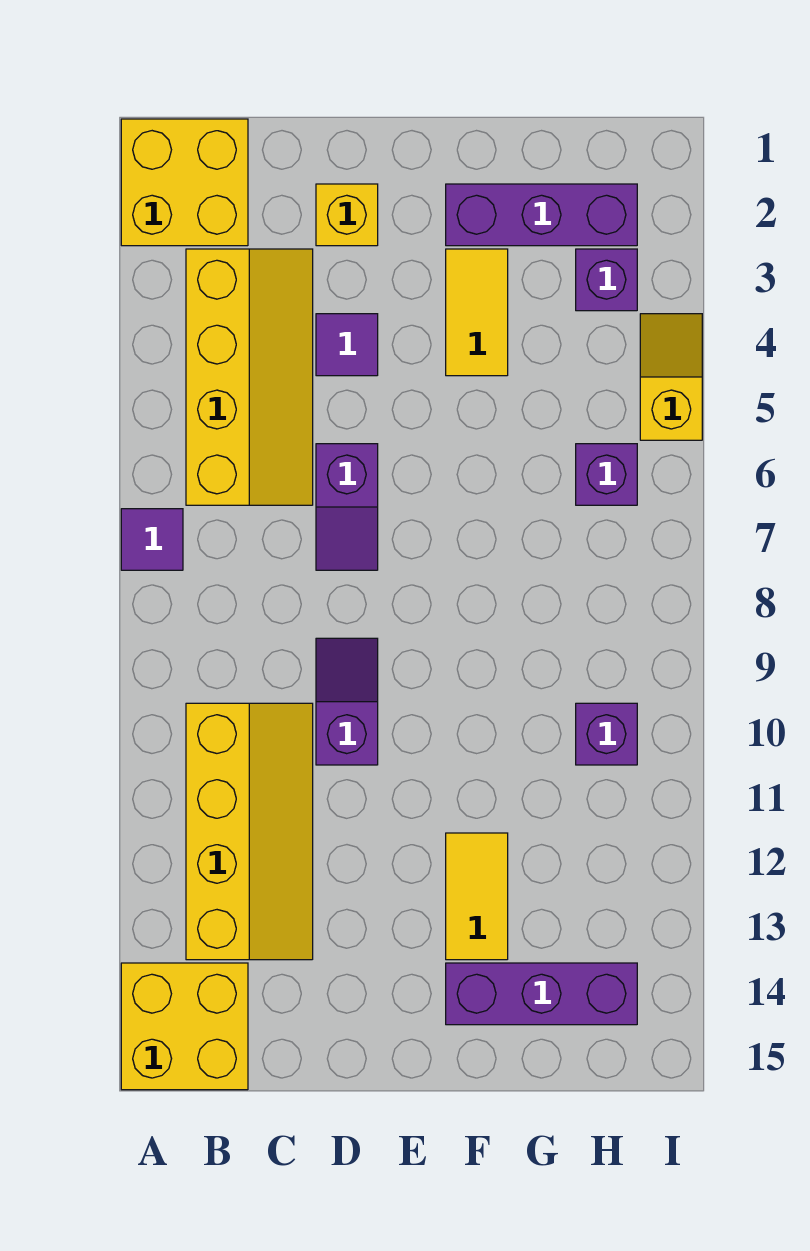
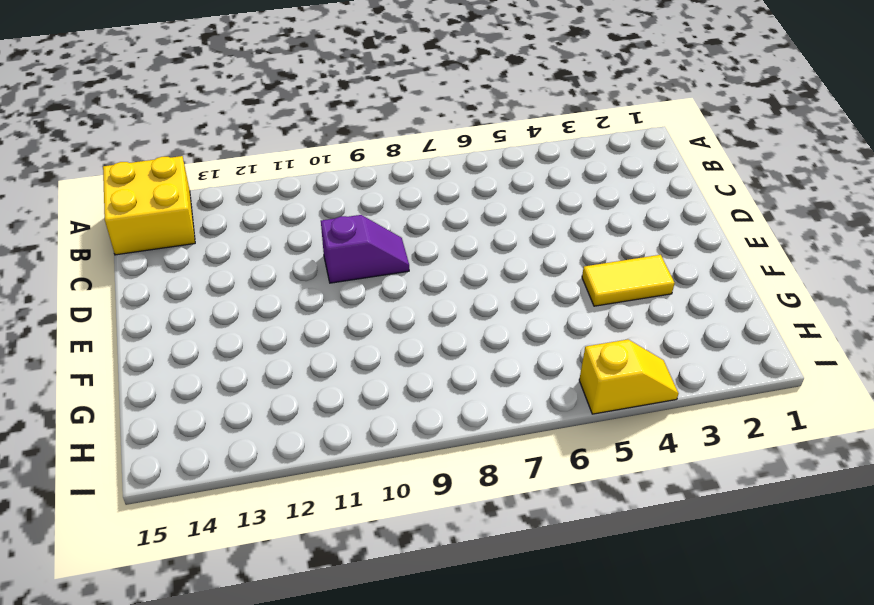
none -> yellow 2x2 brick [121,119,248,246]
none -> purple 1x1 tile [121,509,183,570]
none -> yellow 2x4 slope [186,249,313,505]

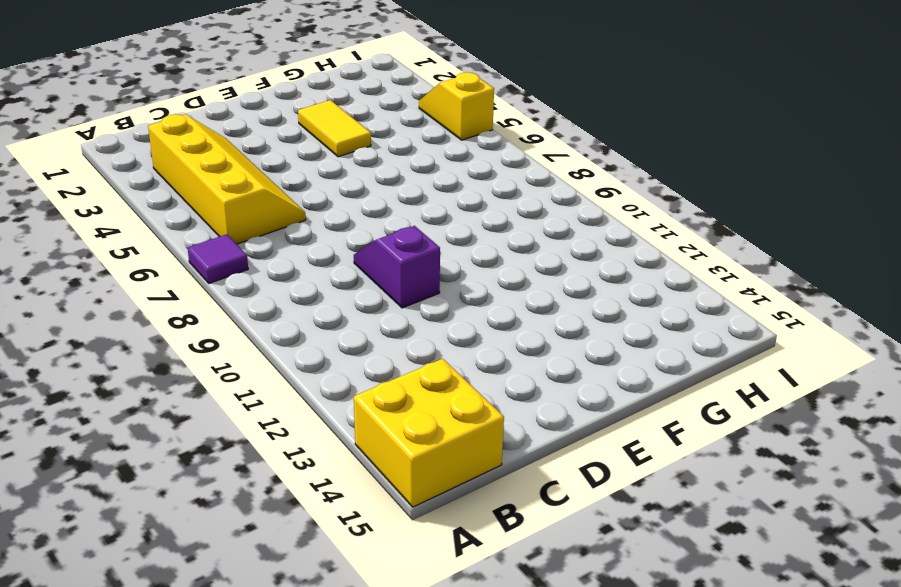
none -> yellow 2x2 brick [121,119,248,246]
none -> yellow 2x4 slope [186,703,313,960]
none -> yellow 1x1 brick [316,184,378,246]

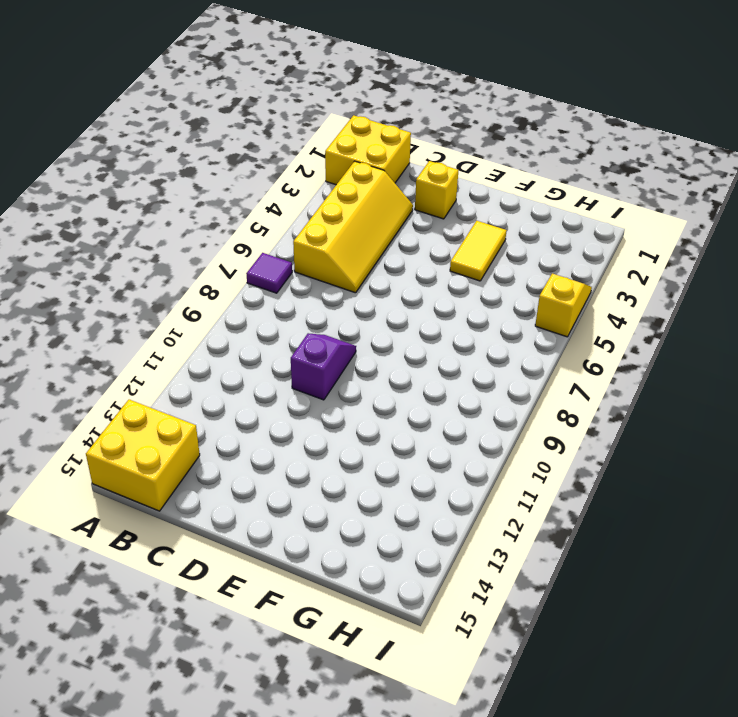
none -> yellow 2x4 slope [186,703,313,960]
none -> purple 1x1 tile [316,314,378,376]
none -> purple 1x2 slope [316,444,378,570]

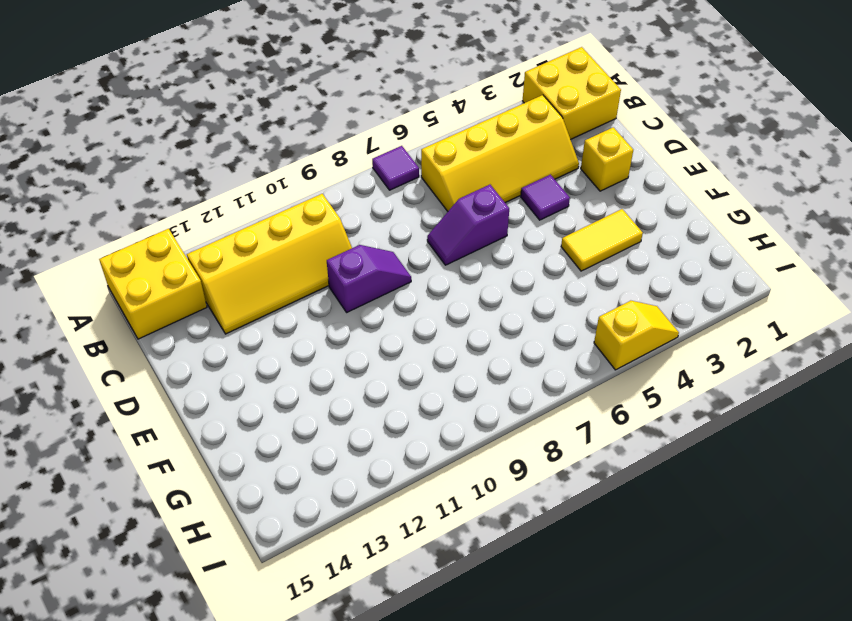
none -> purple 1x3 brick [446,184,637,246]
none -> yellow 1x2 tile [446,833,508,960]
none -> purple 1x3 brick [446,963,637,1025]

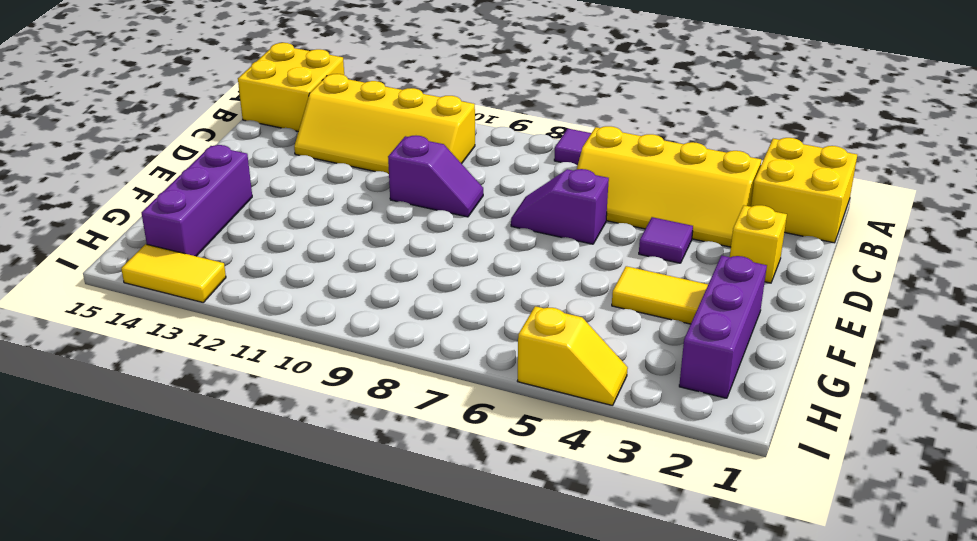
yellow 1x2 tile [121,244,226,302] -> yellow 1x2 tile moved to [446,833,508,960]
none -> purple 1x1 brick [576,249,637,311]
none -> purple 1x1 brick [576,444,637,505]
none -> purple 1x1 brick [576,703,637,765]

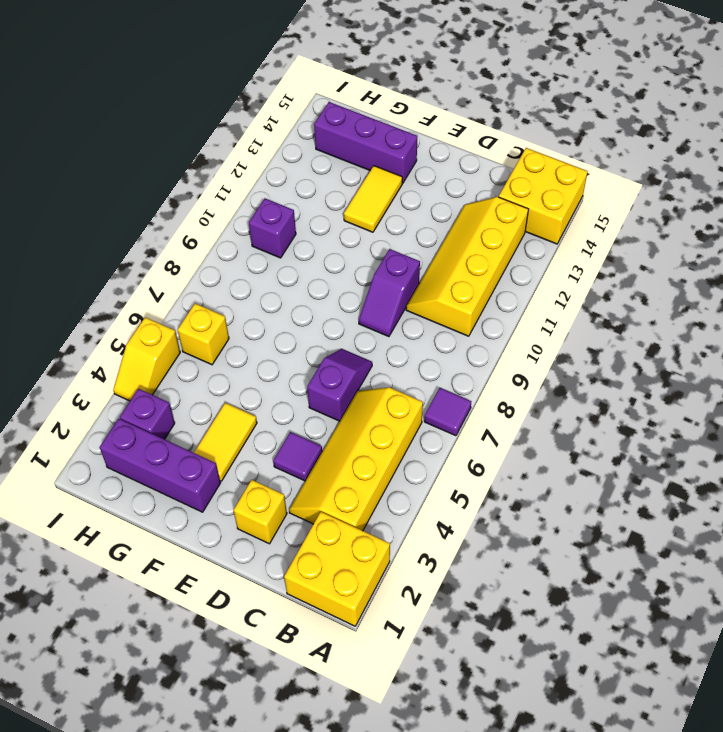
yellow 1x1 brick [178,303,229,365] -> purple 1x1 brick [576,444,637,505]

